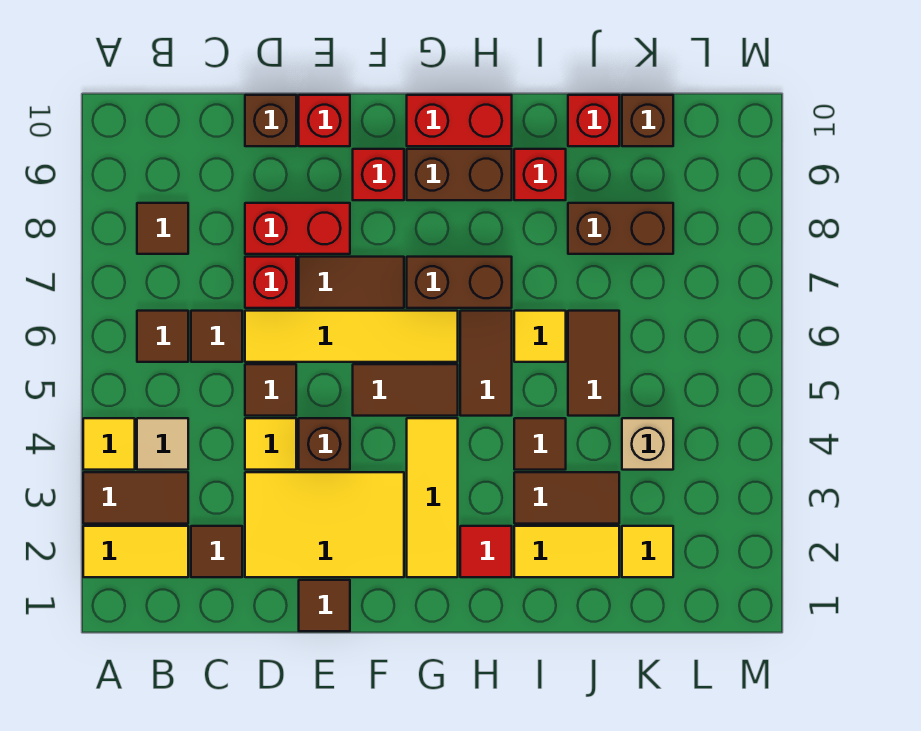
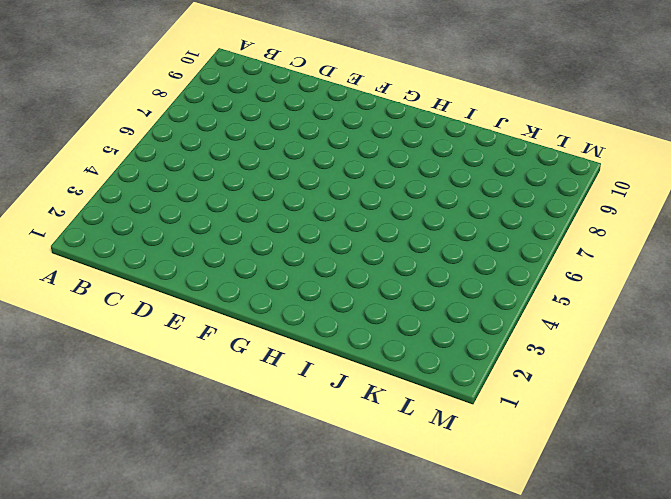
none -> yellow 1x2 tile [83,526,188,577]
none -> brown 1x2 tile [83,472,188,524]
none -> yellow 1x1 tile [83,418,135,470]
none -> tan 1x1 tile [137,418,188,470]

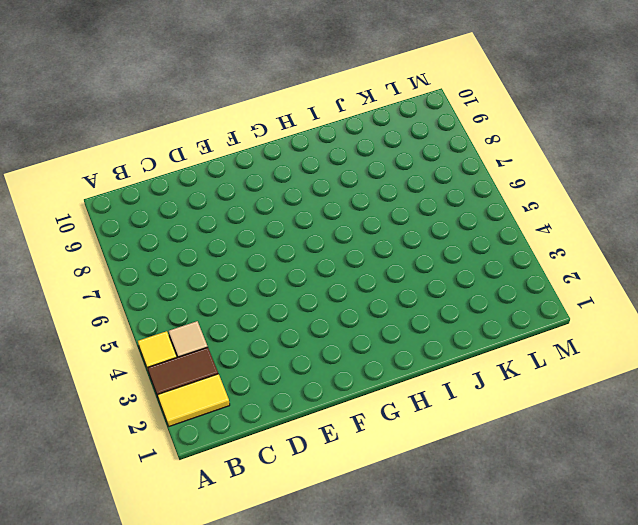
none -> brown 1x1 tile [137,311,188,362]
none -> brown 1x1 tile [137,203,188,254]
none -> brown 1x1 tile [191,526,242,577]
none -> brown 1x1 tile [191,311,242,362]

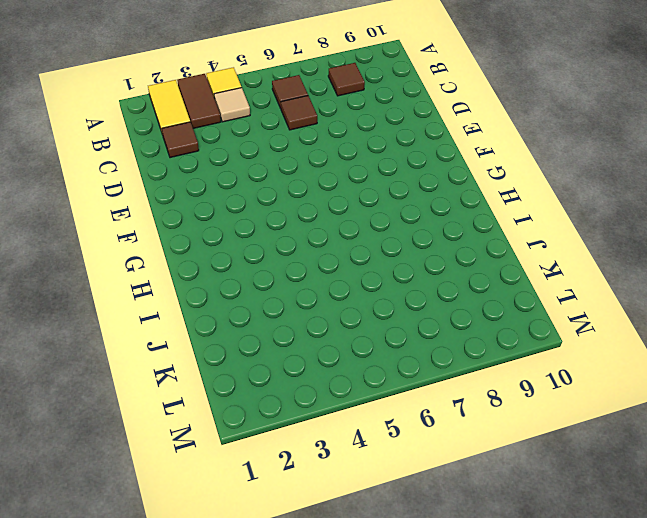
none -> yellow 2x3 tile [245,472,404,577]
none -> yellow 1x1 tile [245,418,296,470]
none -> brown 1x1 tile [245,364,296,416]
none -> yellow 1x4 tile [245,311,458,362]

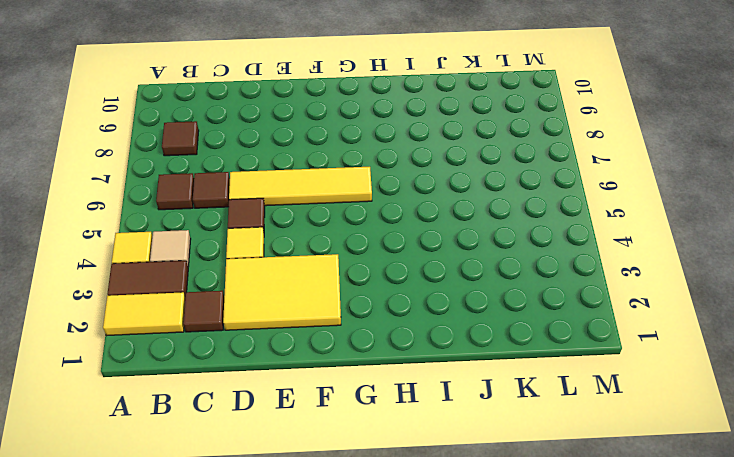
none -> red 1x1 brick [245,257,296,308]
none -> red 1x2 brick [245,203,350,254]
none -> brown 1x1 brick [245,95,296,146]
none -> brown 1x1 tile [299,580,350,631]

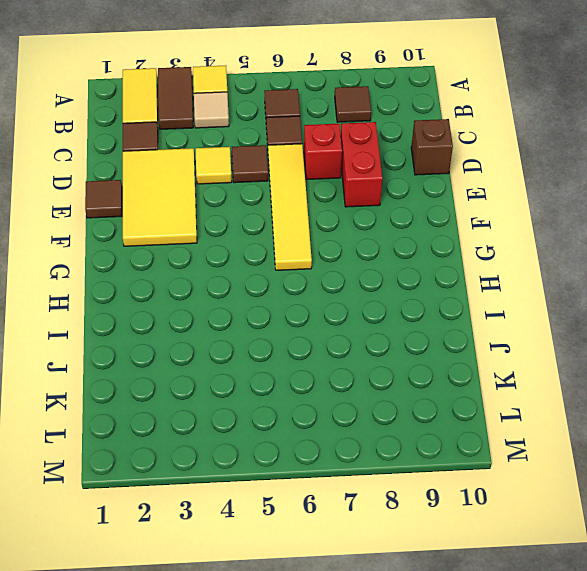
none -> brown 1x1 brick [299,418,350,470]
none -> brown 1x2 tile [299,257,404,308]
none -> red 1x1 brick [299,95,350,146]
none -> brown 1x2 tile [353,364,458,416]

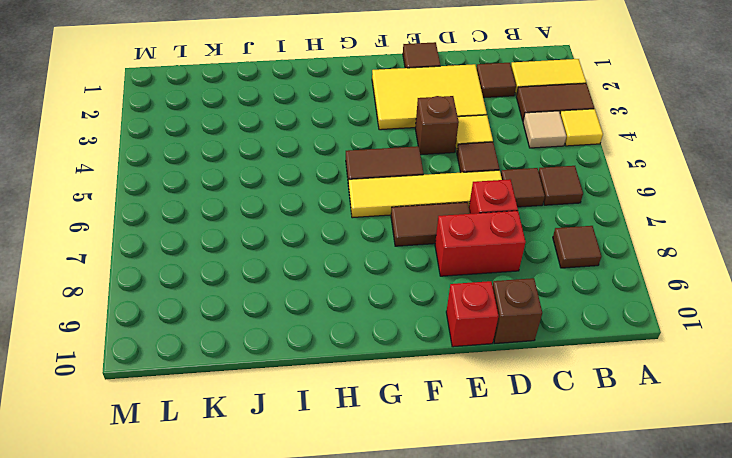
none -> red 1x1 brick [353,149,404,200]
none -> yellow 1x3 tile [407,418,458,577]
none -> brown 1x2 brick [407,257,512,308]
none -> brown 1x2 brick [407,149,512,200]

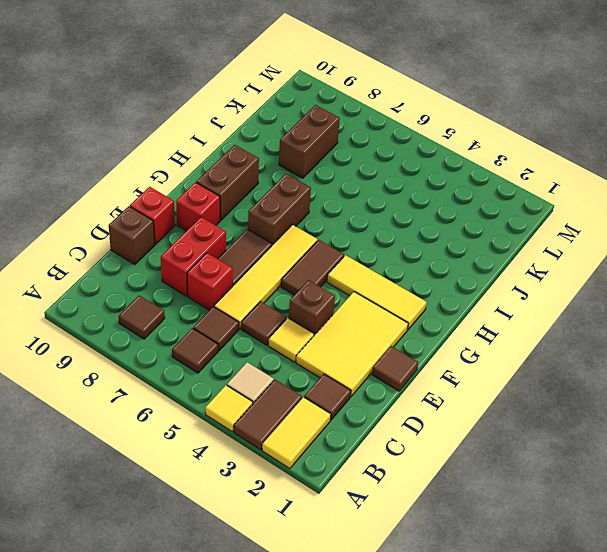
none -> red 1x2 brick [407,95,512,146]
none -> red 1x1 tile [460,526,512,577]
none -> brown 1x2 tile [460,311,512,416]
none -> yellow 1x2 tile [514,526,619,577]

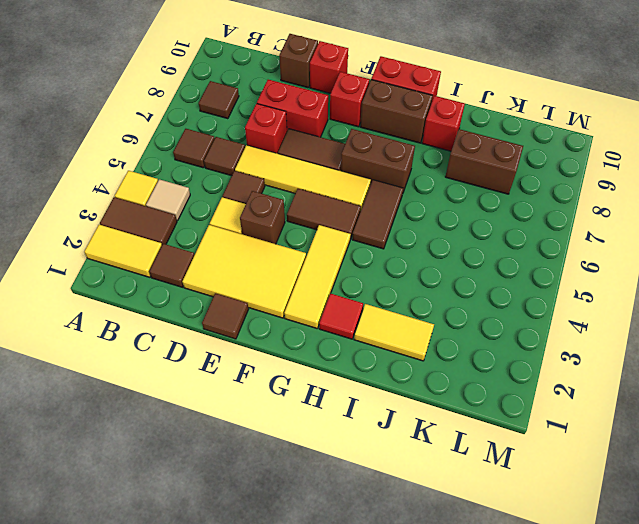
none -> brown 1x2 tile [514,472,619,524]
none -> brown 1x1 tile [514,418,566,470]
none -> yellow 1x1 tile [514,311,566,362]
none -> brown 1x2 tile [568,311,619,416]

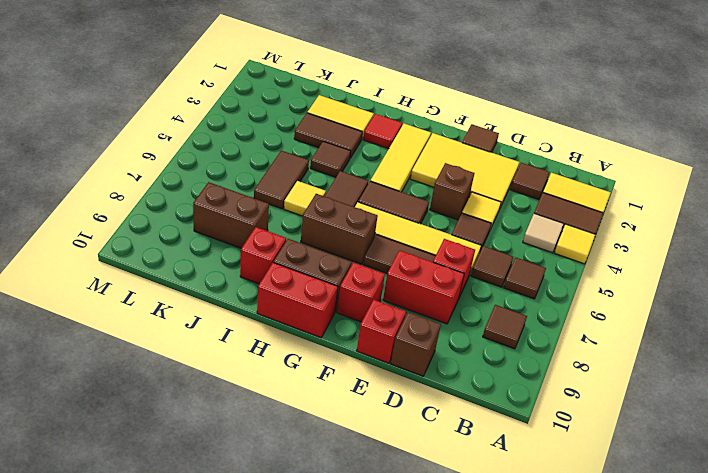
none -> red 1x1 brick [568,95,619,146]
none -> yellow 1x1 tile [622,526,673,577]
none -> tan 1x1 brick [622,418,673,470]
none -> brown 1x1 brick [622,95,673,146]

